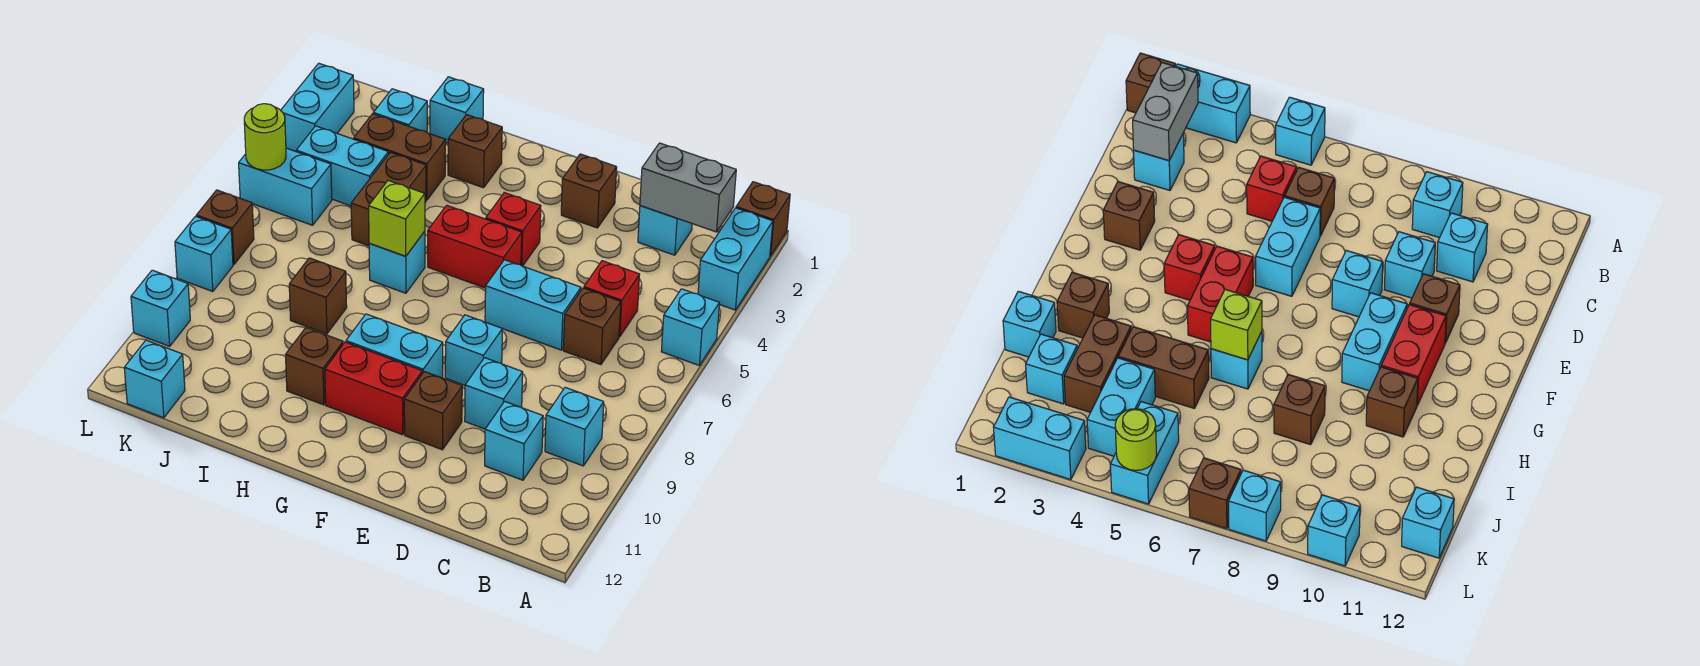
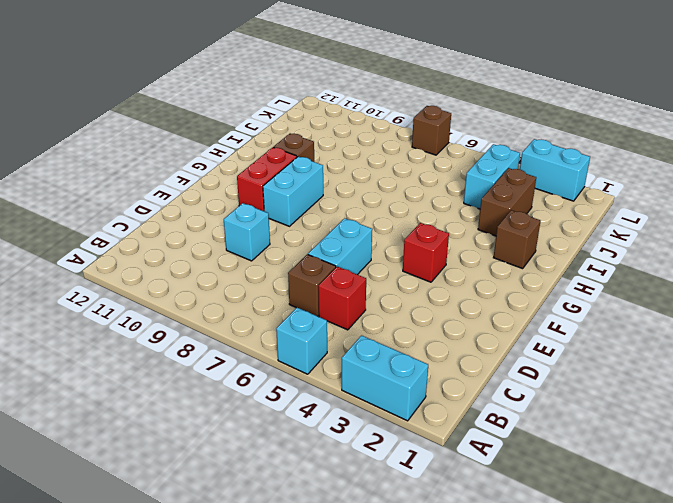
none -> brown 1x1 brick [736,182,790,256]
none -> cyan 1x1 brick [545,387,604,466]
none -> cyan 1x1 brick [638,206,692,255]
none -> cyan 1x1 brick [485,401,543,480]

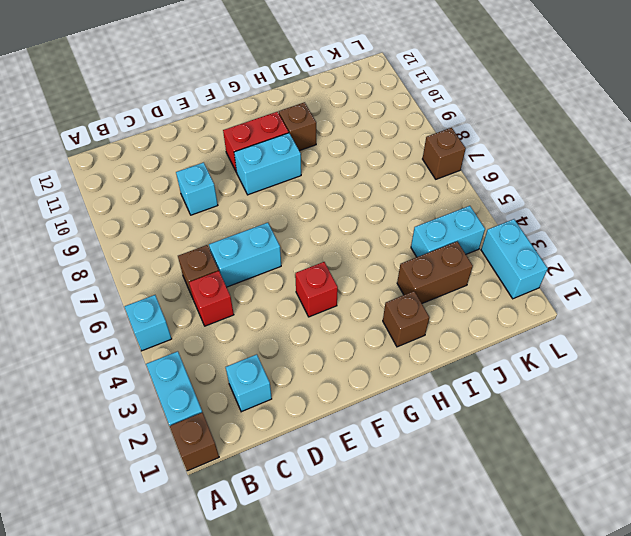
none -> cyan 1x1 brick [545,387,604,466]
none -> cyan 1x1 brick [485,401,543,480]
none -> brown 1x1 brick [561,154,617,228]
none -> cyan 1x1 brick [445,315,502,385]

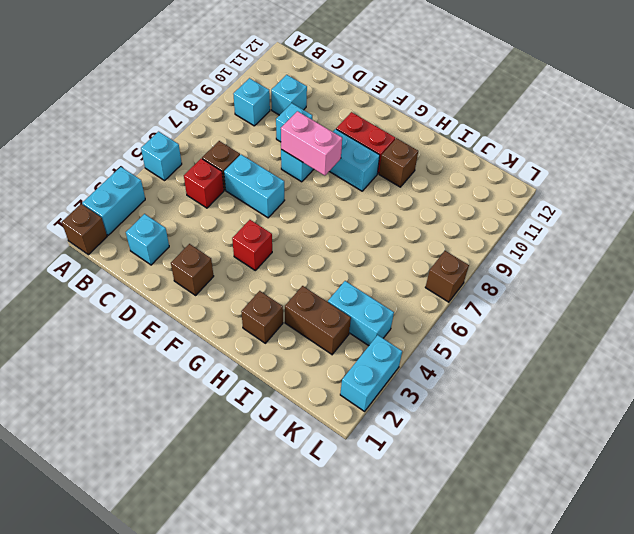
pink 1x2 brick [281,111,342,176] -> none
none -> brown 1x1 brick [404,372,462,450]
none -> red 1x2 brick [428,205,522,288]
none -> cyan 1x1 brick [369,231,425,293]
none -> cyan 1x1 brick [430,77,484,143]

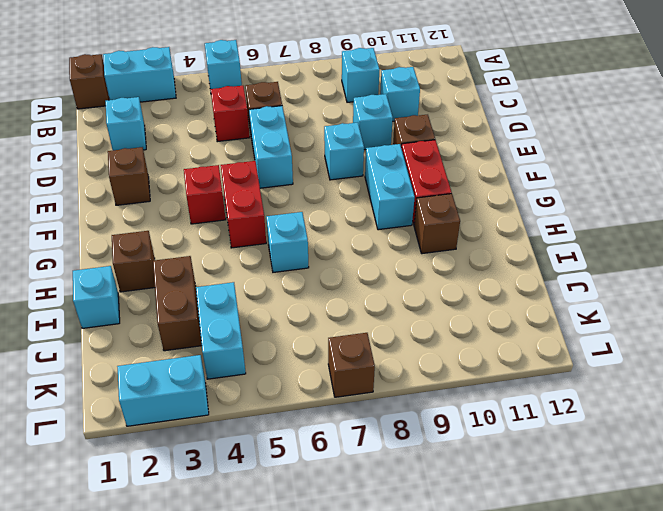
none -> brown 1x2 brick [351,152,426,246]
none -> brown 1x1 brick [289,258,347,334]
none -> cyan 1x1 brick [373,89,427,132]
none -> cyan 1x2 brick [239,148,332,225]

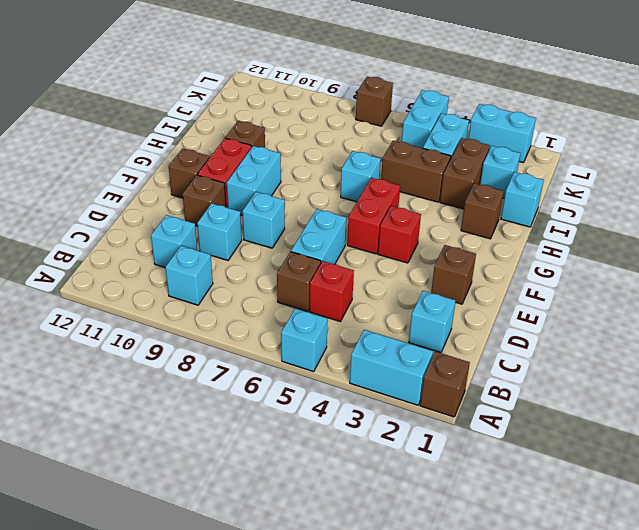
brown 1x1 brick [169,148,210,198] -> brown 1x1 brick moved to [289,258,347,334]
none -> cyan 1x1 brick [124,340,185,418]
none -> cyan 1x1 brick [175,216,233,292]
none -> cyan 1x1 brick [131,270,190,346]
none -> grey 1x2 brick [640,143,736,232]

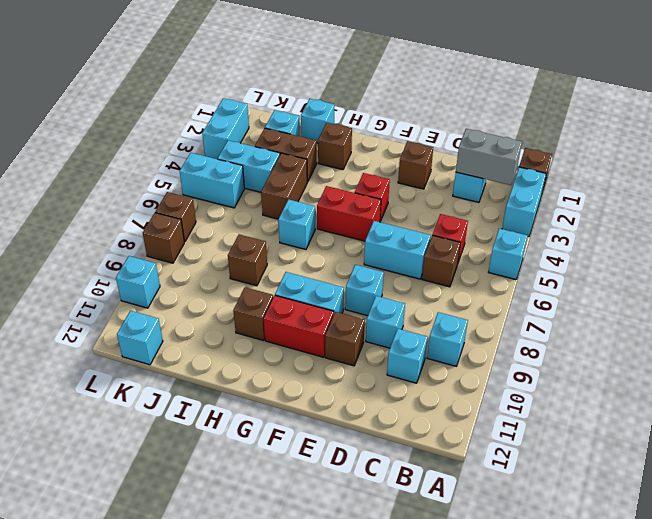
brown 1x1 brick [143,213,184,263] -> cyan 1x1 brick [175,216,233,292]
none -> lime 1x1 brick [369,180,425,256]
none -> lime 1x1 round brick [244,104,286,170]

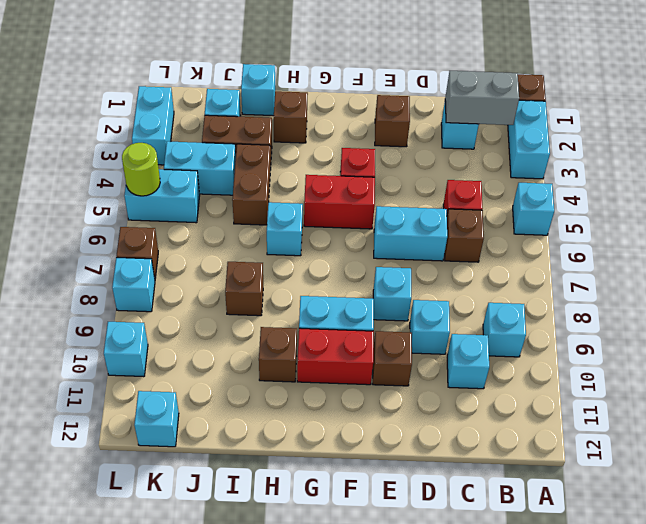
none -> lime 1x1 brick [369,180,425,256]

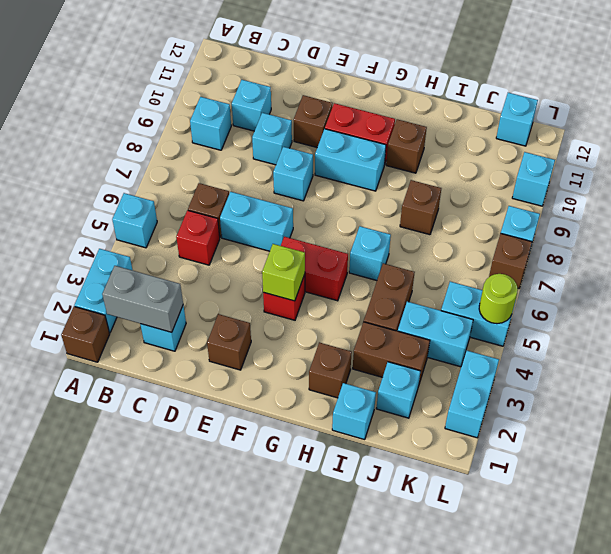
lime 1x1 brick [262,244,305,301] -> lime 1x1 brick moved to [369,180,425,256]

